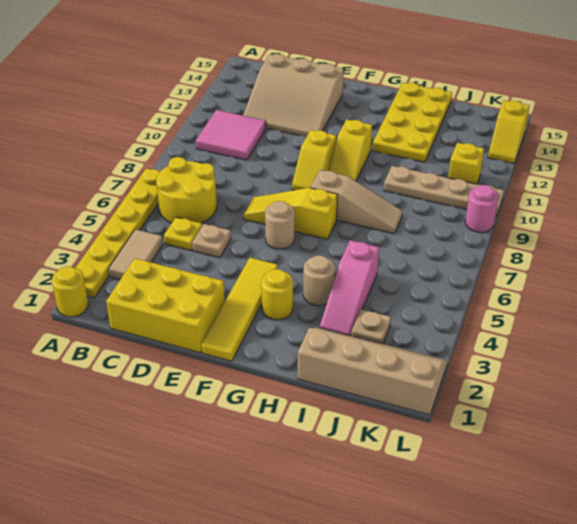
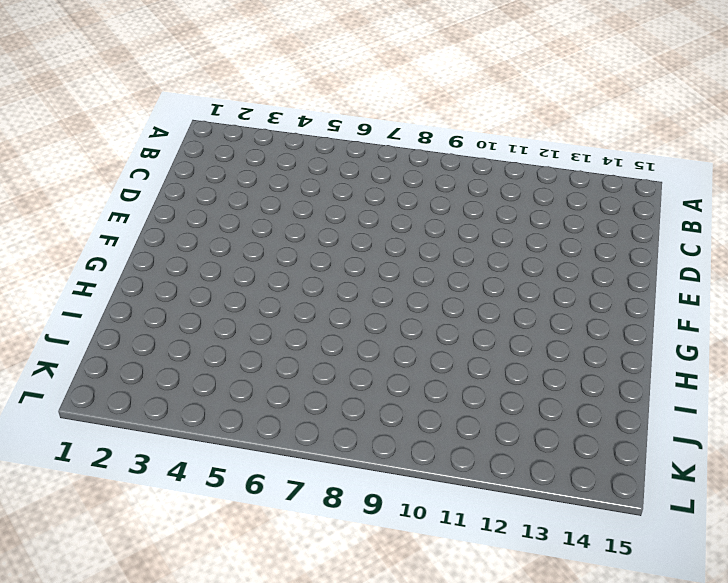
none -> yellow 1x1 round brick [52,266,88,317]
none -> yellow 1x6 plate [76,169,160,298]
none -> tan 1x2 tile [109,229,163,280]

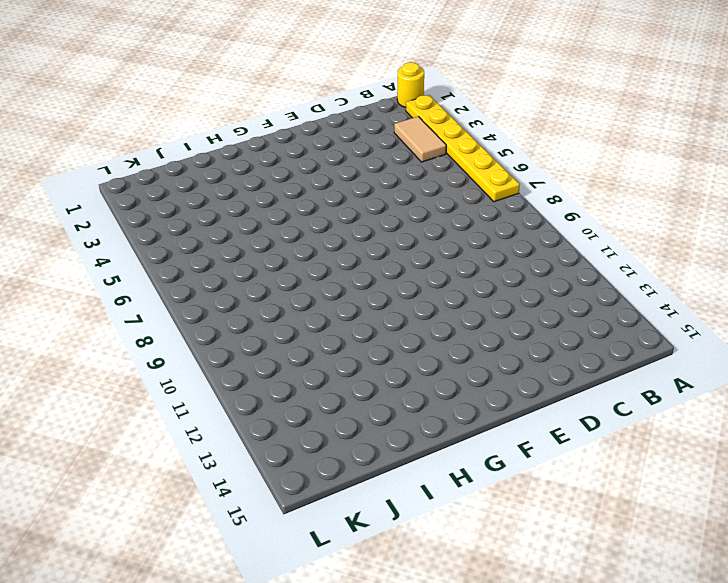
none -> yellow 2x2 round brick [156,157,217,223]
none -> pink 2x2 tile [196,110,266,160]
none -> yellow 2x3 brick [106,258,225,353]

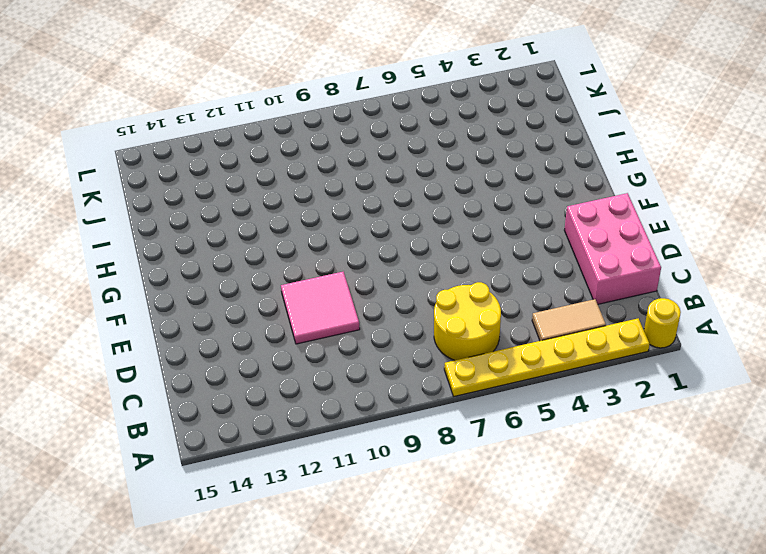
pink 2x3 brick [564,193,661,304] -> yellow 2x3 brick [106,258,225,353]
pink 2x2 tile [281,272,360,344] -> pink 2x2 tile moved to [196,110,266,160]
none -> yellow 1x1 plate [164,217,202,250]
none -> tan 3x3 slope [243,54,344,137]
none -> tan 1x1 plate [192,224,231,258]

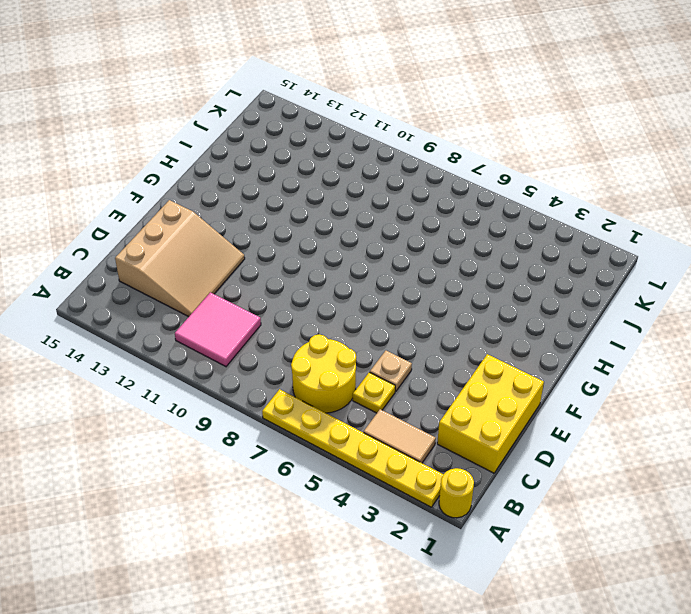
none -> yellow 1x3 slope [244,188,338,239]
none -> yellow 1x4 tile [201,258,278,361]
none -> tan 1x1 round brick [265,201,295,249]

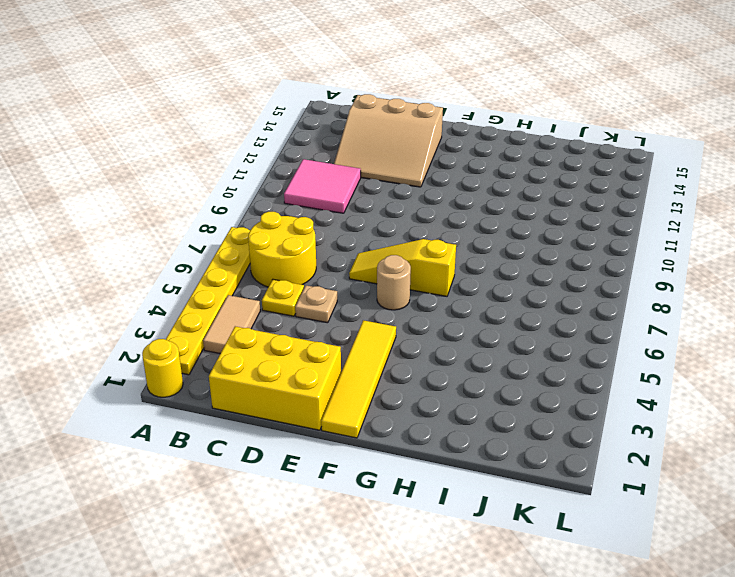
none -> yellow 1x2 slope [292,130,336,190]
none -> yellow 1x1 round brick [261,269,293,320]
none -> tan 1x3 slope [310,170,403,234]

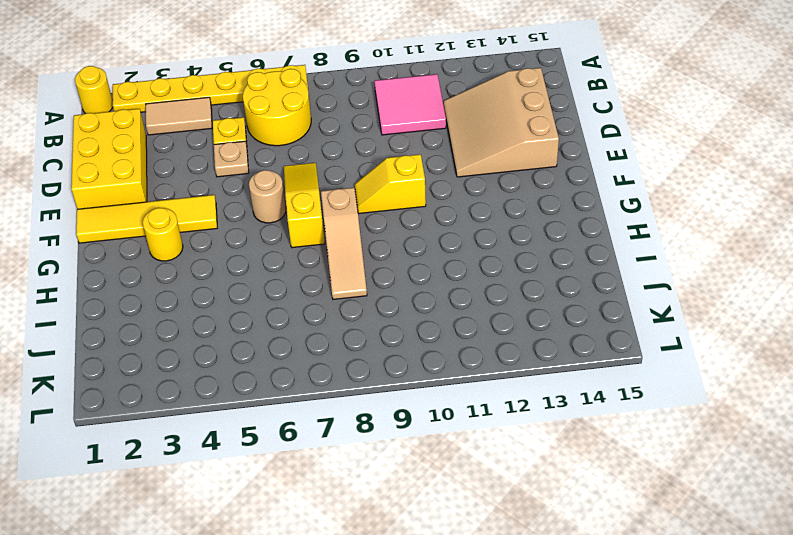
none -> yellow 1x2 slope [329,119,372,181]
none -> tan 1x1 round brick [303,256,335,306]
none -> yellow 2x4 plate [372,83,452,162]

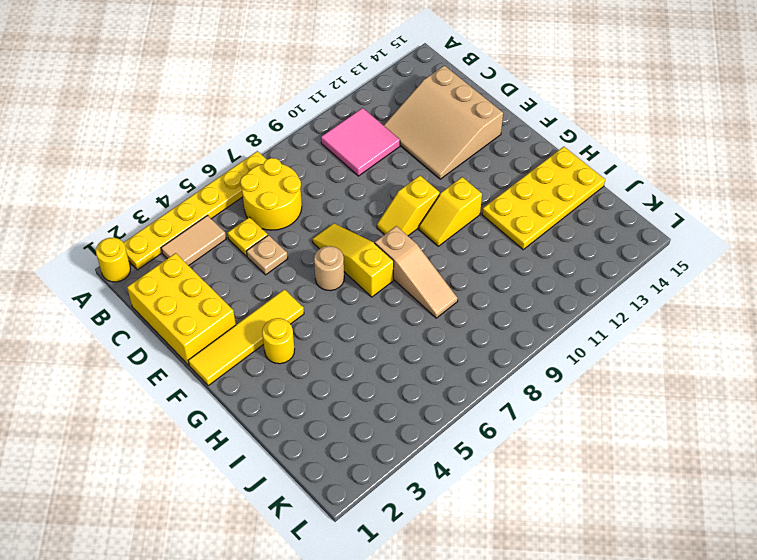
none -> tan 1x1 round brick [303,256,335,306]
none -> tan 2x4 slope [298,328,447,415]
none -> pink 1x3 slope [320,240,379,336]

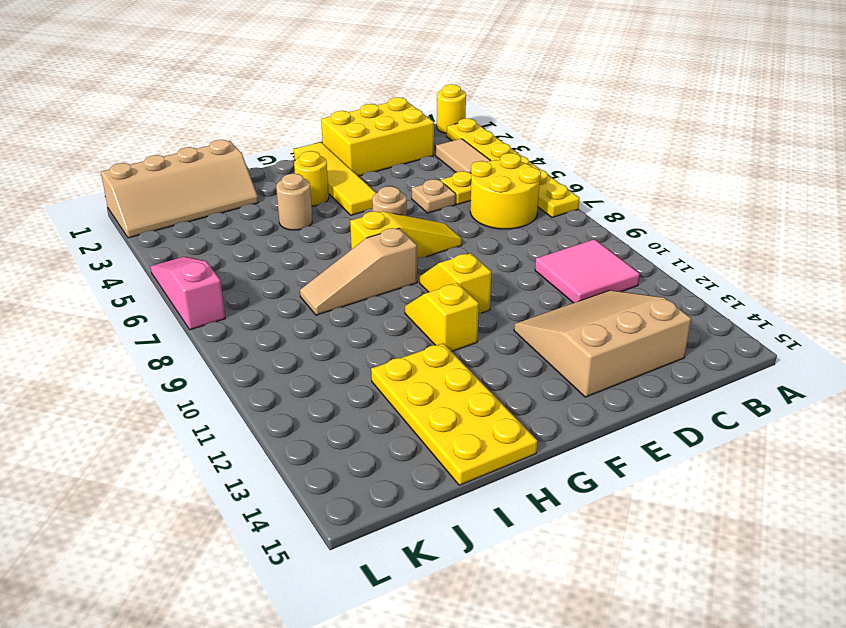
pink 1x3 slope [150,257,225,330] -> pink 1x3 slope moved to [320,240,379,336]
none -> tan 1x4 plate [384,166,504,216]
none -> tan 1x1 plate [351,309,391,344]
none -> yellow 1x1 brick [448,143,484,184]

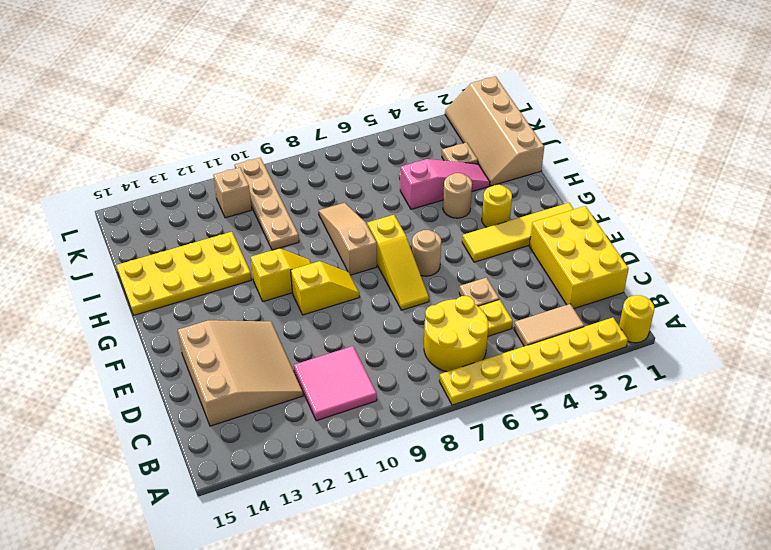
tan 1x1 brick [213,167,252,218] -> yellow 1x1 brick [448,143,484,184]
none -> pink 1x1 round brick [465,185,498,232]
none -> yellow 1x2 slope [488,101,530,163]

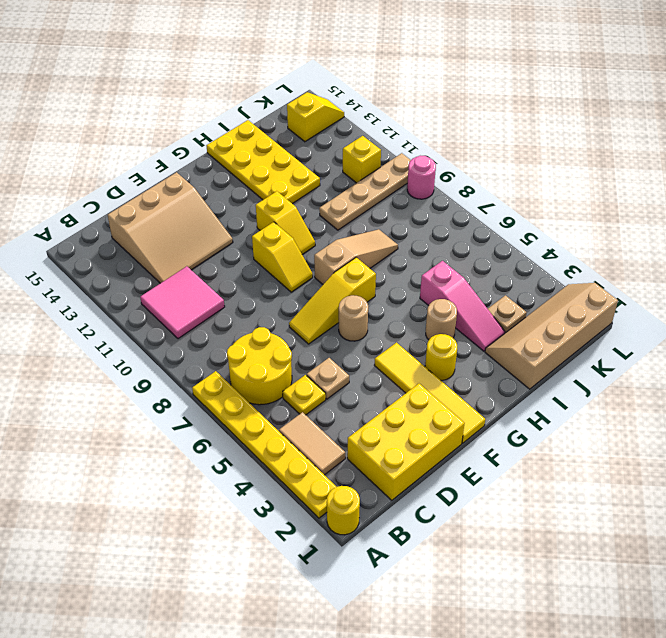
yellow 1x2 slope [287,92,344,142] -> yellow 1x2 slope turned to [488,101,530,163]

